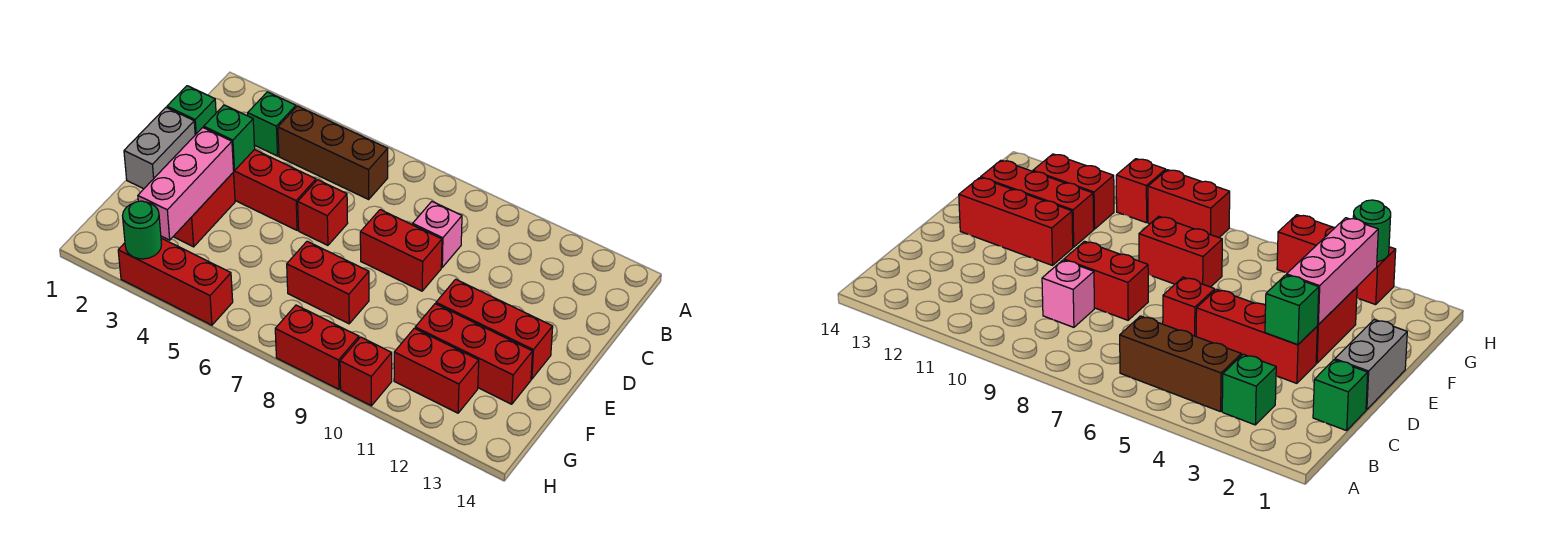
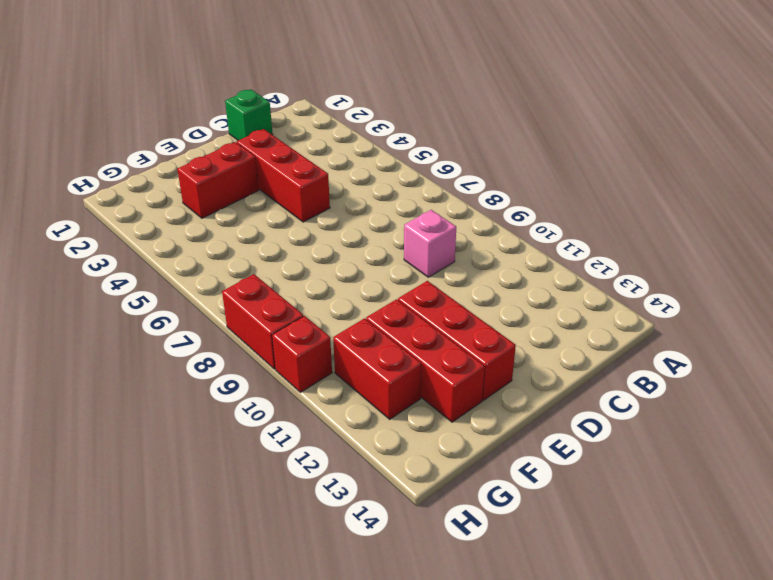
none -> green 1x1 brick [248,92,296,156]
none -> brown 1x3 brick [278,106,388,199]
none -> grey 1x2 brick [124,108,195,189]

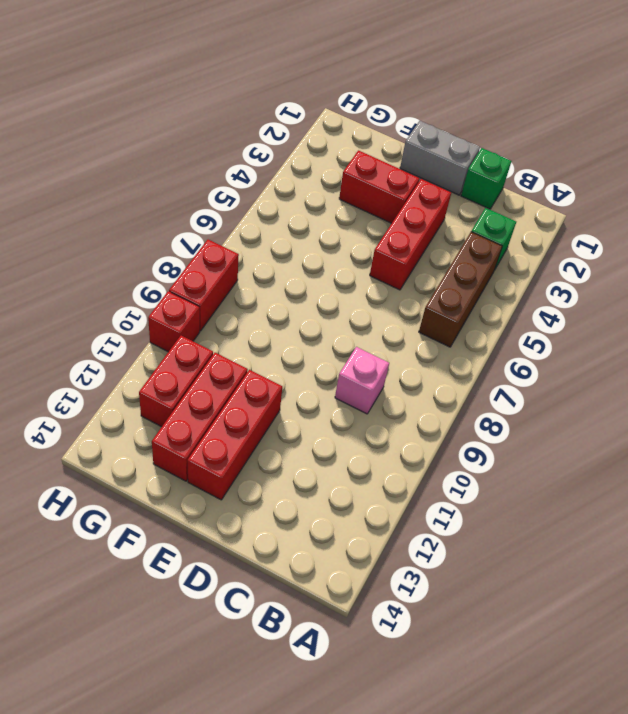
none -> red 1x1 brick [298,180,348,245]
none -> red 1x2 brick [360,210,442,291]
none -> red 1x2 brick [287,241,369,324]

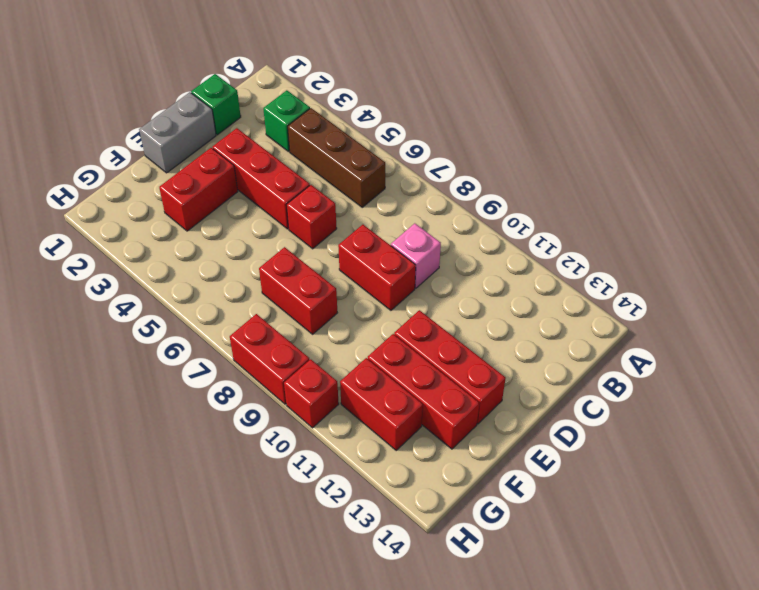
none -> red 1x3 brick [118,238,233,325]
none -> green 1x1 brick [204,105,255,171]
none -> pink 1x3 brick [138,127,234,240]

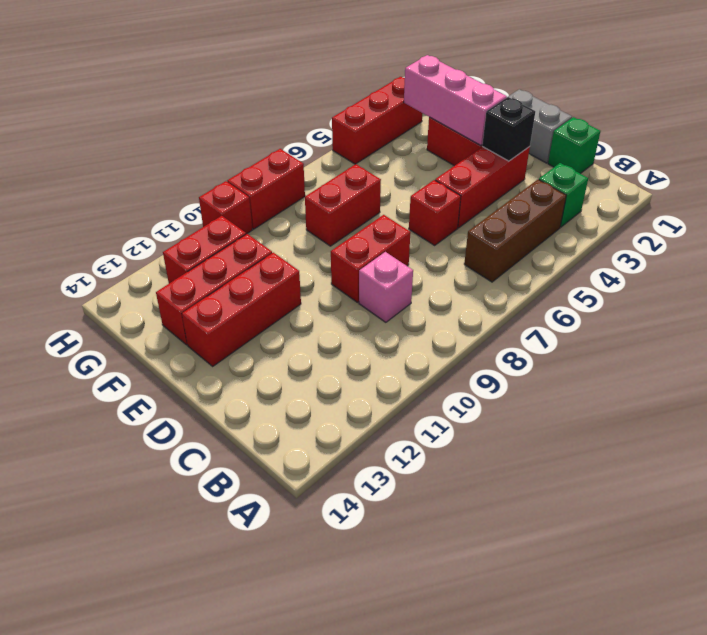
black 1x1 brick [482,97,535,161] -> green 1x1 brick [204,105,255,171]
none -> green 1x1 round brick [123,201,162,259]

